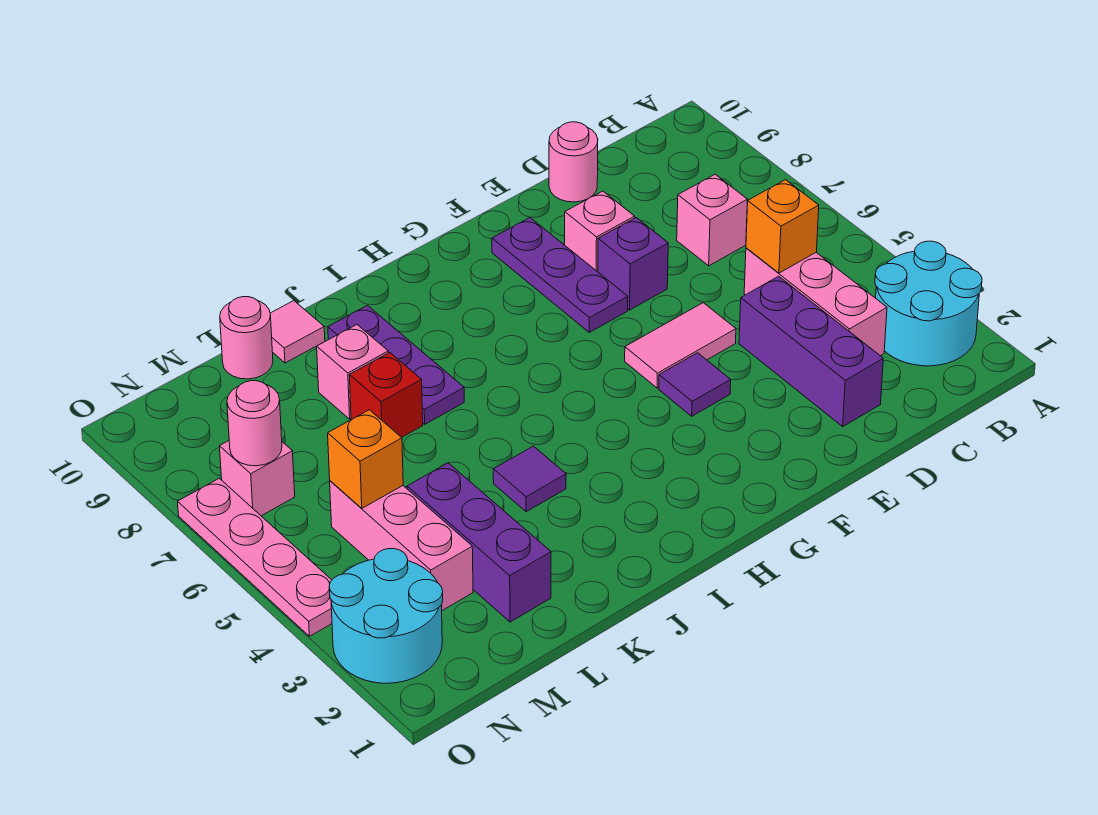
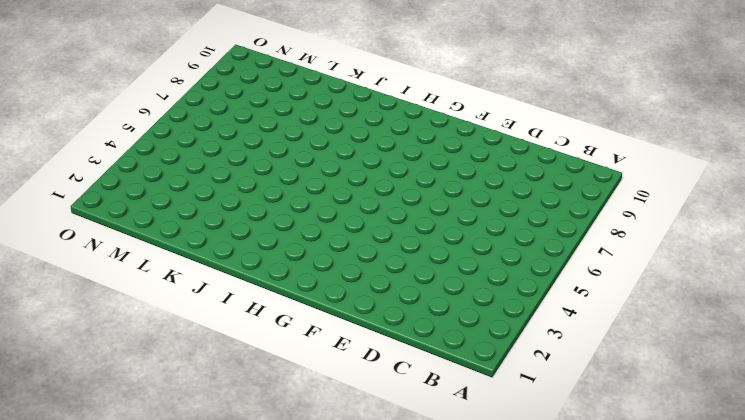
none -> cyan 2x2 round brick [875,241,982,366]
none -> pink 1x3 brick [744,248,887,356]
none -> pink 1x1 brick [677,174,747,266]

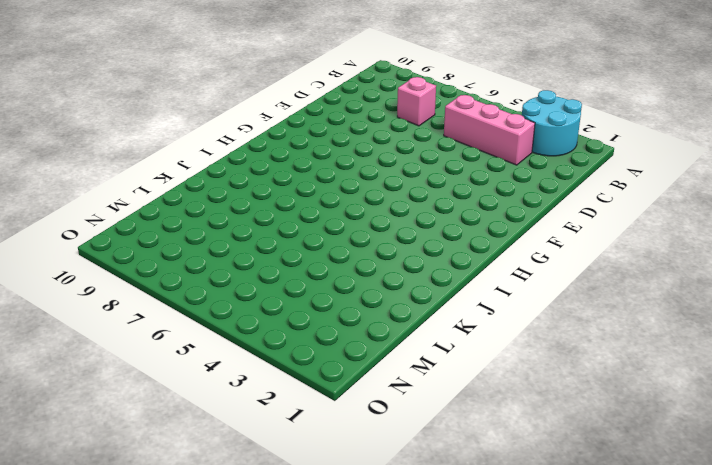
none -> purple 1x3 brick [739,276,883,426]
none -> pink 1x1 round brick [549,122,598,202]
none -> pink 1x2 tile [625,303,736,388]

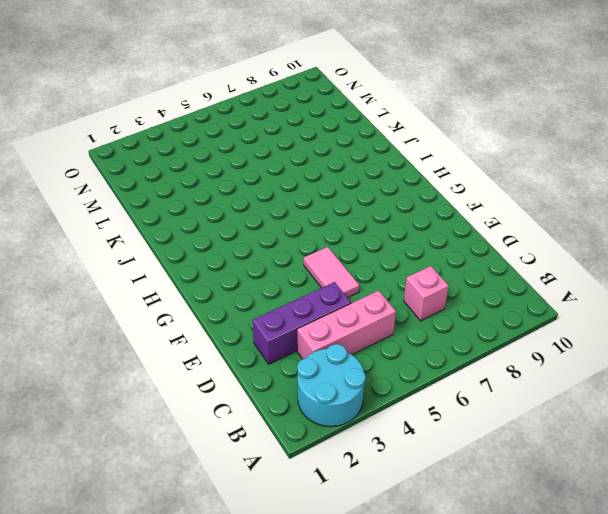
none -> pink 1x1 round brick [549,122,598,202]
none -> purple 1x1 brick [598,218,668,310]
none -> pink 1x1 brick [565,191,635,272]

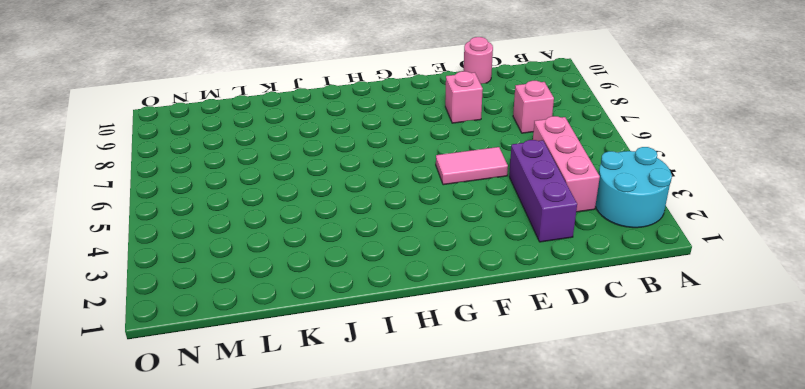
none -> purple 1x1 brick [598,218,668,310]
none -> purple 1x1 tile [659,353,731,416]
none -> purple 1x3 plate [492,218,628,332]

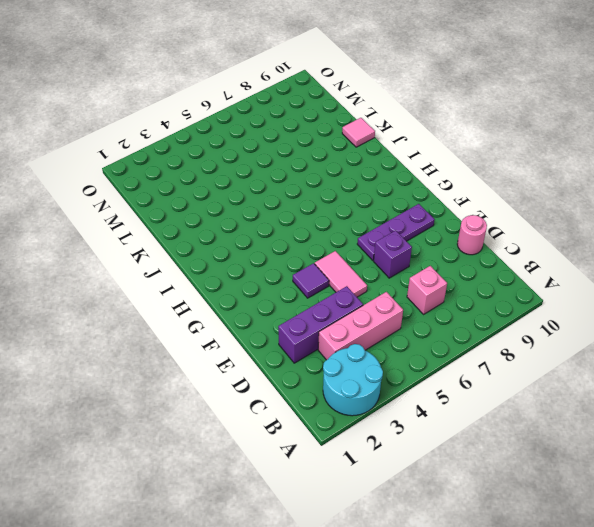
none -> pink 1x1 brick [565,191,635,272]
none -> purple 1x1 tile [493,446,566,512]
none -> purple 1x3 plate [328,305,464,424]

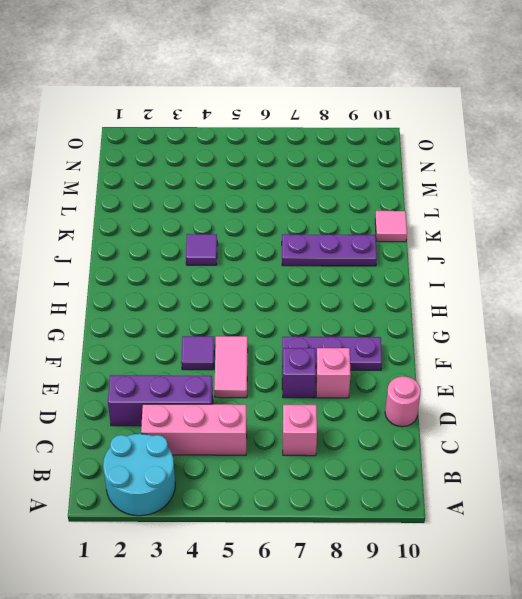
none -> red 1x1 brick [349,353,423,437]
none -> pink 1x1 brick [317,325,388,419]
none -> purple 1x3 brick [407,463,551,622]

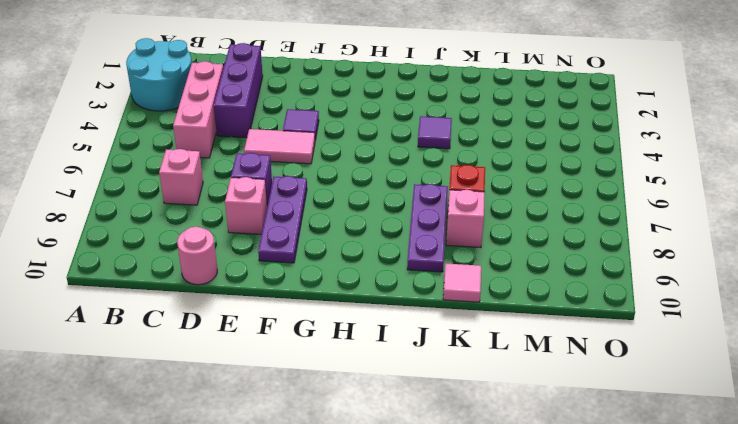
none -> purple 1x3 brick [407,463,551,622]
none -> pink 1x1 round brick [220,297,273,379]
none -> pink 1x3 brick [330,481,473,610]

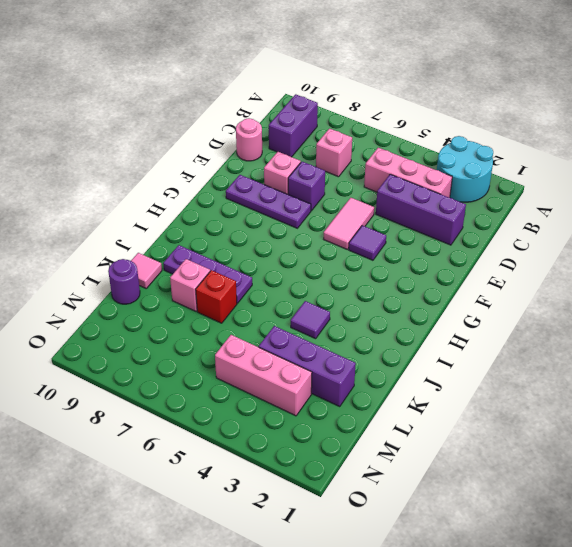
purple 1x2 brick [269,94,318,157] -> none
purple 1x1 round brick [108,259,140,304] -> pink 1x1 round brick [220,297,273,379]
none -> cyan 2x2 round brick [329,549,443,683]
none -> pink 1x1 brick [219,441,295,516]
none -> pink 1x4 plate [178,478,332,636]

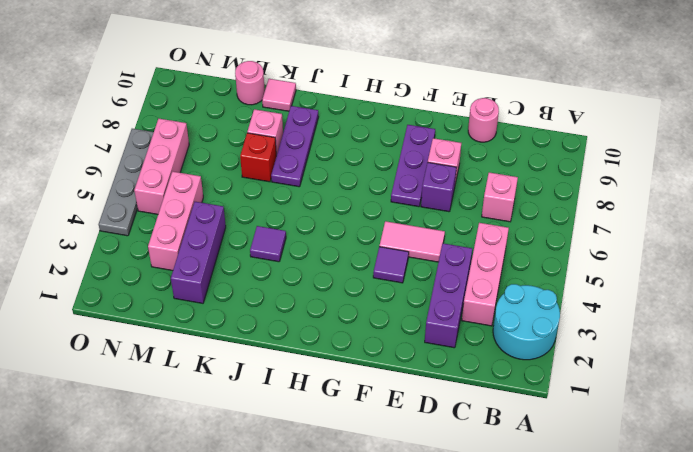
pink 1x3 brick [134,118,189,214] -> pink 1x1 brick [219,441,295,516]
grey 1x4 plate [99,129,154,236] -> pink 1x4 plate [178,478,332,636]
none -> cyan 2x2 round brick [329,549,443,683]
none -> orange 1x1 brick [746,180,819,273]
none -> orange 1x1 brick [328,410,403,508]

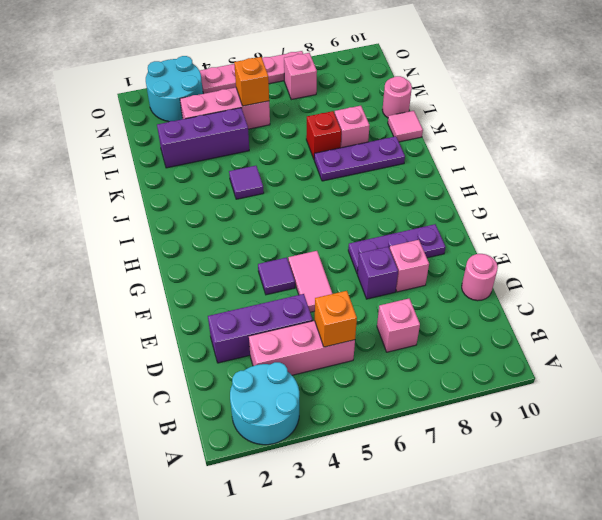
none -> pink 1x1 round brick [227,381,282,466]

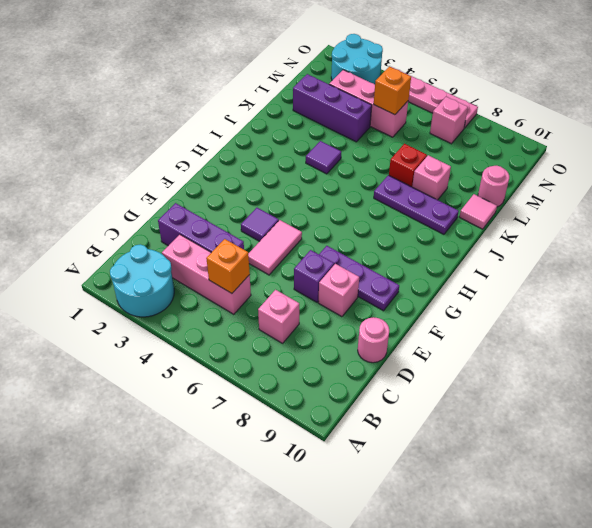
none -> pink 1x1 round brick [227,381,282,466]

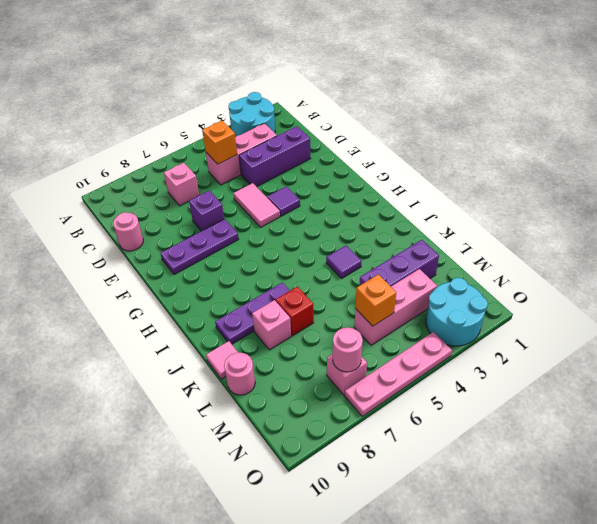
none -> pink 1x1 brick [565,191,635,272]

